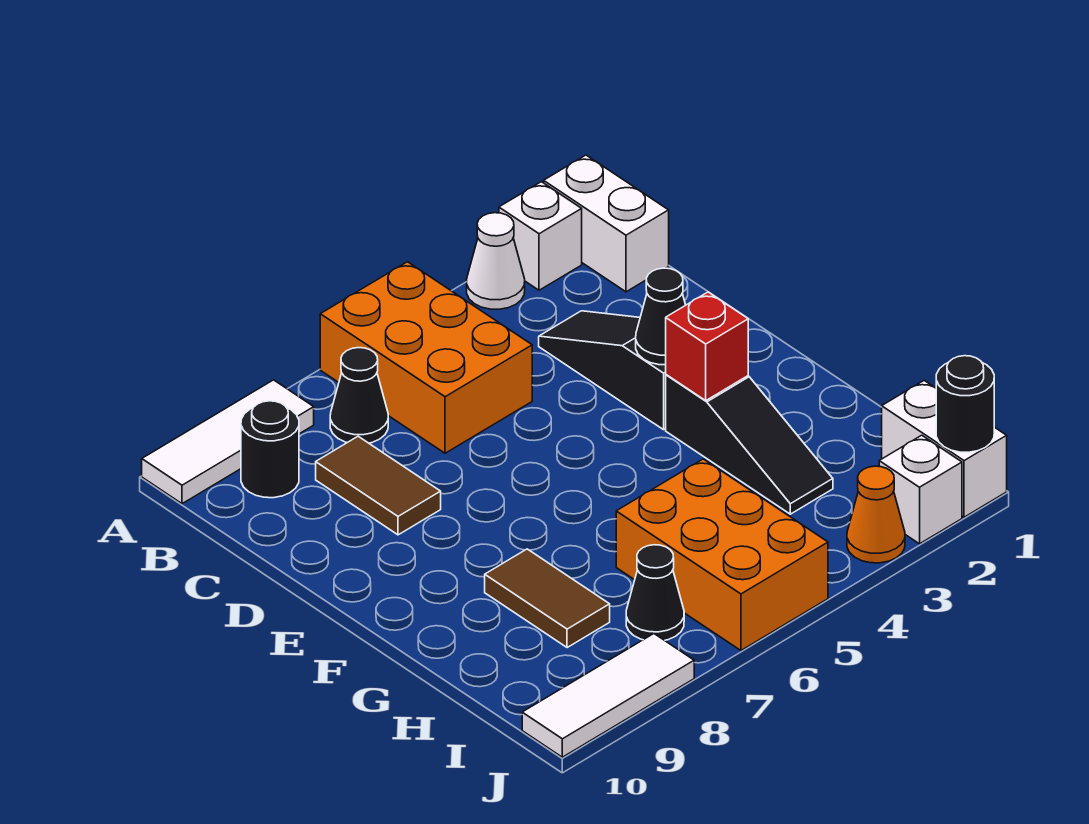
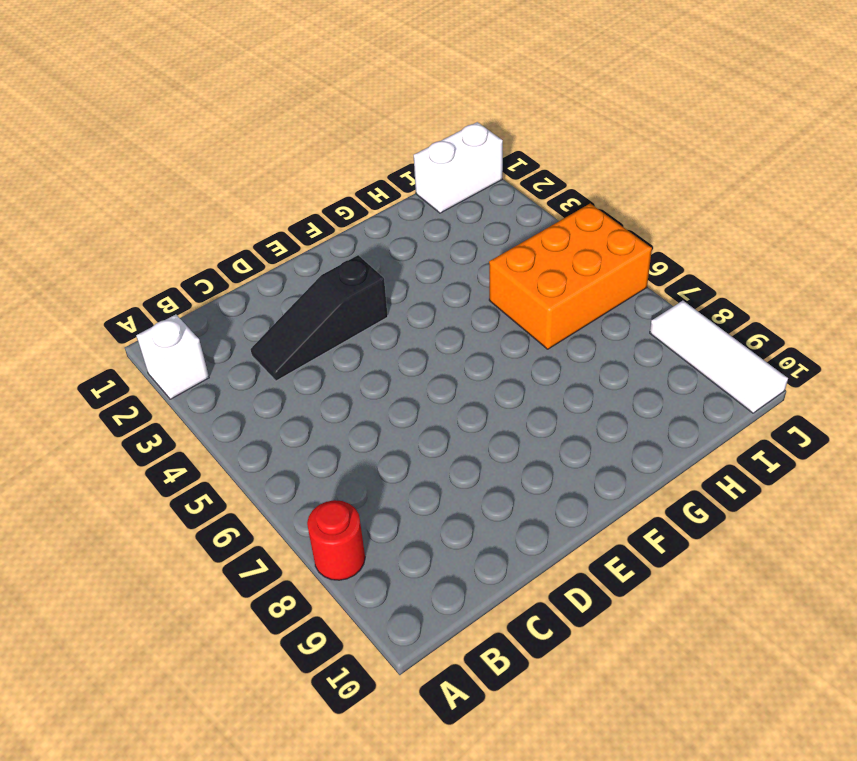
red 1x1 round brick [307,500,365,580] -> white 1x3 tile [142,380,314,504]
none -> white 1x2 brick [544,155,669,292]
none -> white 1x1 cone [467,213,525,309]
none -> orange 2x3 brick [320,262,532,453]

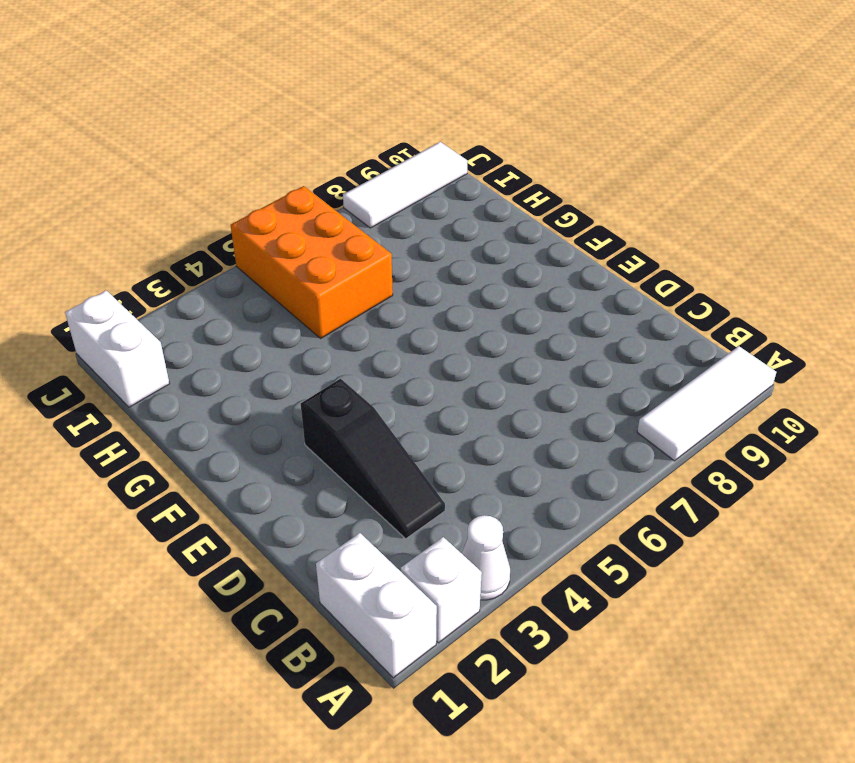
none -> orange 2x3 brick [320,262,532,453]
none -> black 1x1 cone [330,348,388,443]
none -> black 1x1 round brick [241,401,299,498]

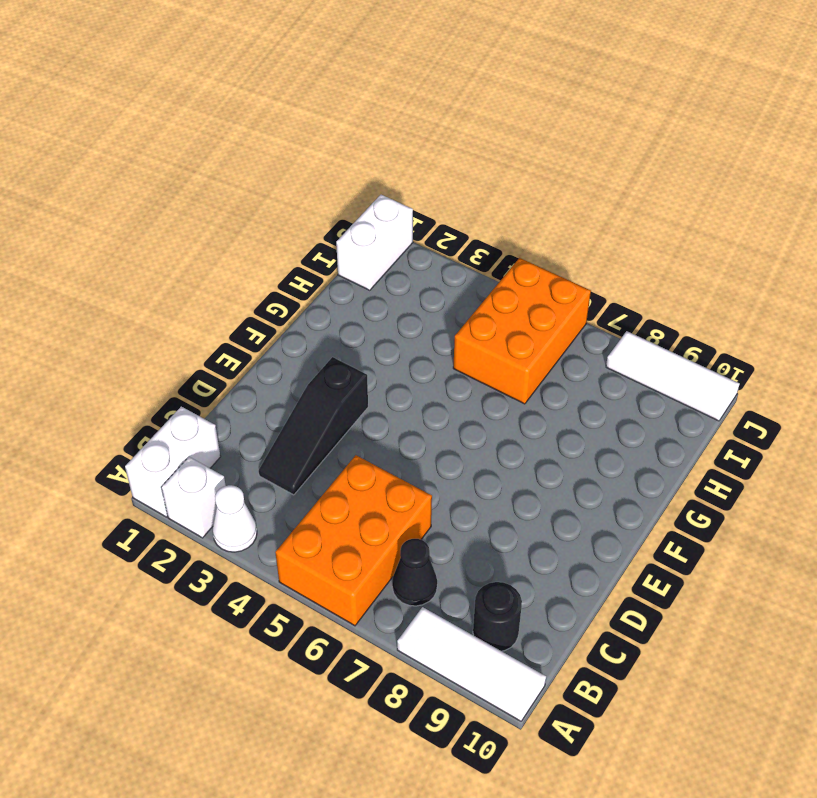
none -> brown 1x2 tile [316,436,441,535]
none -> black 1x3 slope [666,375,833,514]
none -> brown 1x2 tile [485,549,610,648]

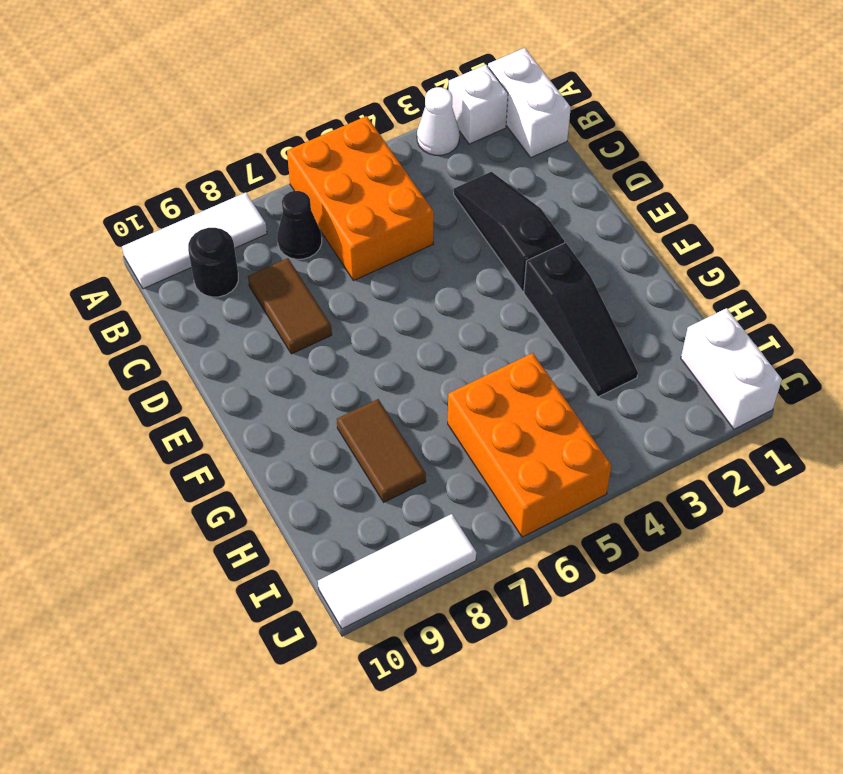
none -> black 1x1 cone [626,545,684,640]
none -> white 1x1 brick [879,435,962,544]
none -> orange 1x1 cone [847,466,905,563]

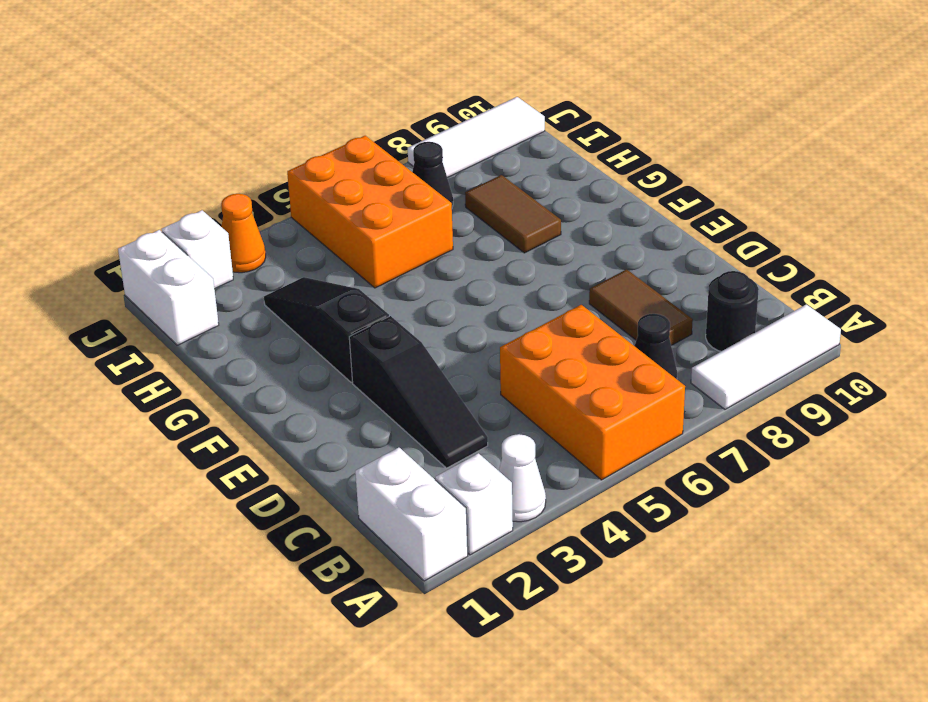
none -> black 1x1 cone [636,268,685,365]
none -> red 1x1 brick [666,292,748,400]
none -> black 1x1 round brick [936,356,994,452]

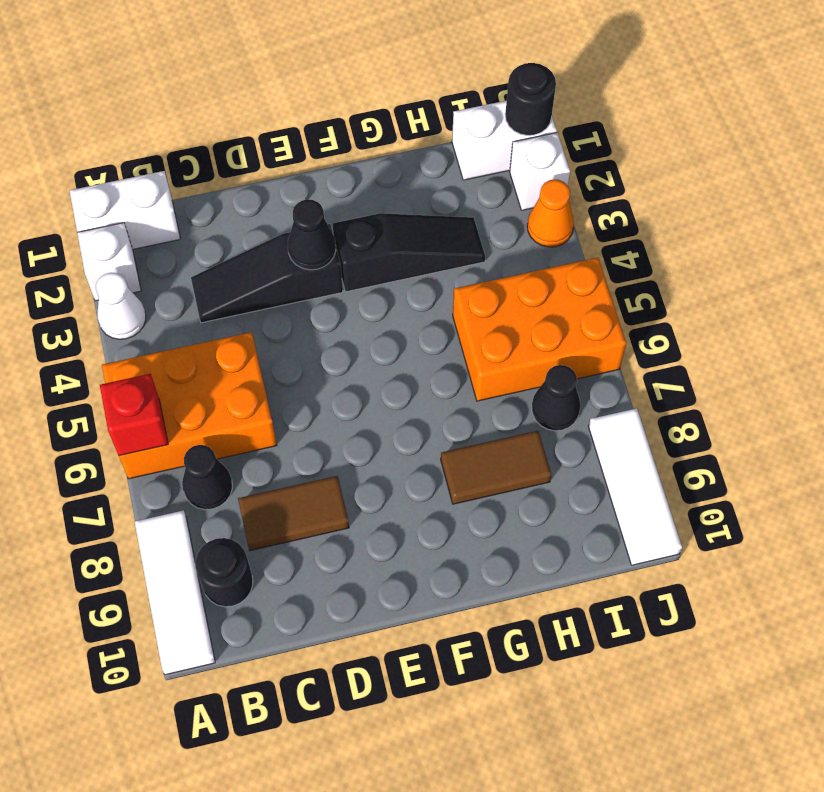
red 1x1 brick [100,374,168,456] -> red 1x1 brick moved to [666,292,748,400]

